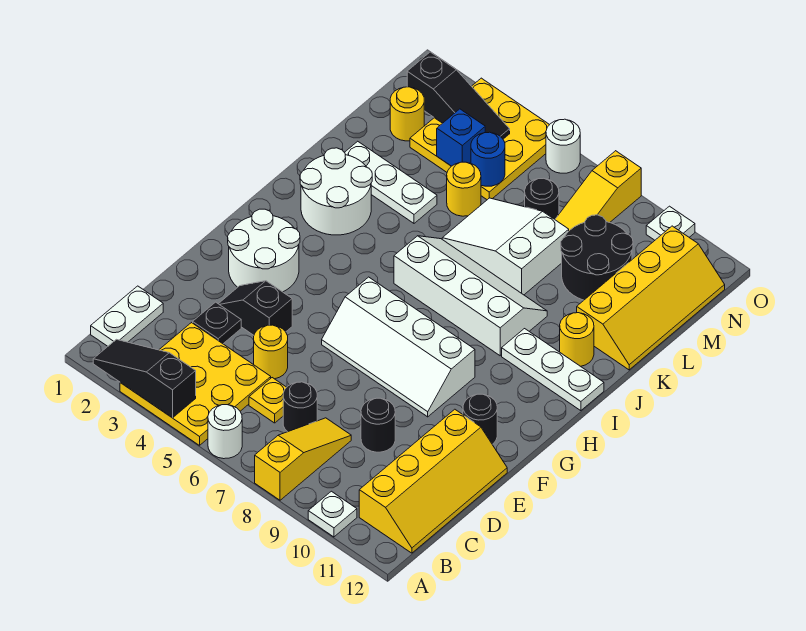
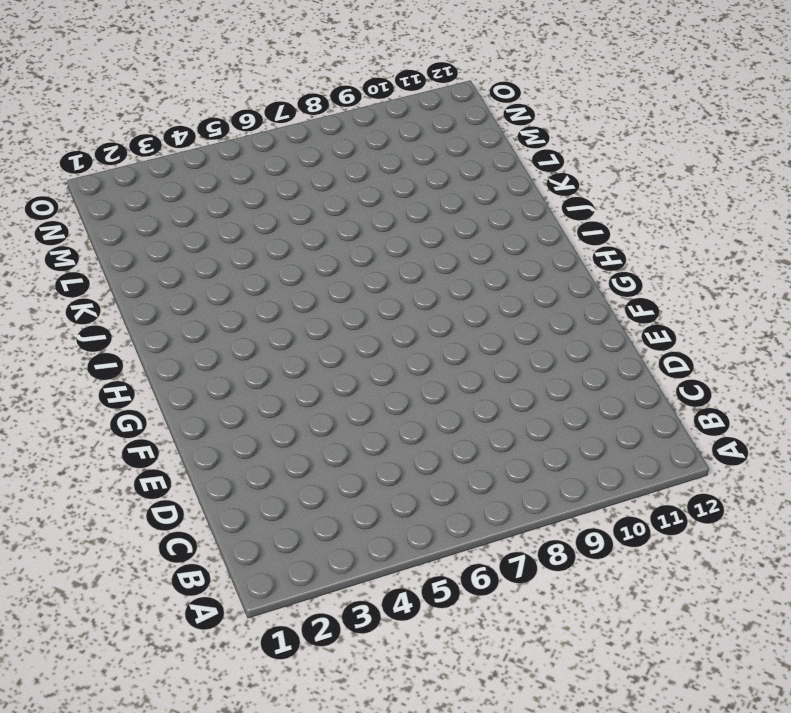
none -> yellow 3x3 plate [120,323,271,445]
none -> white 1x1 round brick [208,405,242,459]
none -> yellow 1x3 slope [255,418,351,500]
none -> white 1x1 plate [308,491,357,537]

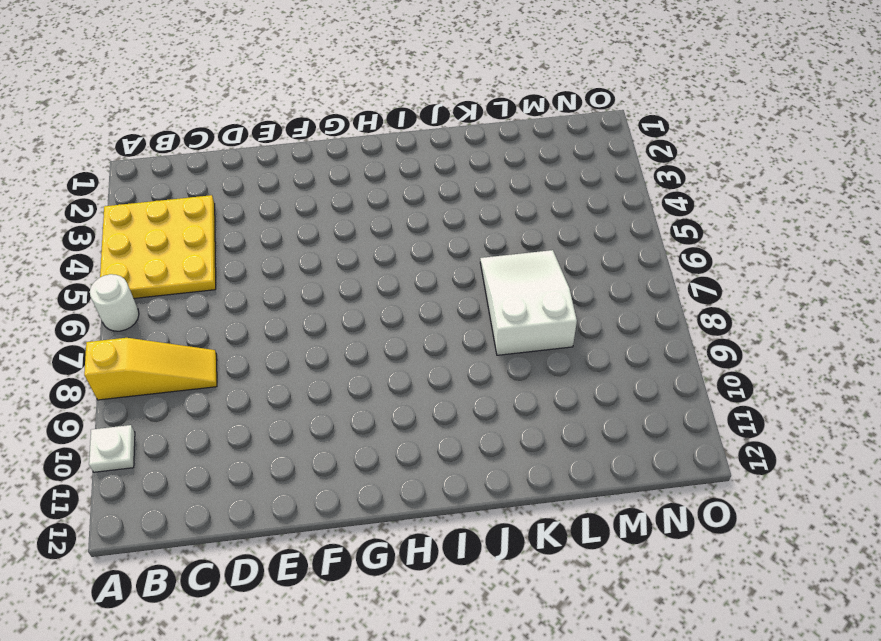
none -> white 1x2 plate [91,286,163,346]
none -> yellow 2x4 slope [359,409,507,553]
none -> yellow 1x1 plate [249,378,287,423]
none -> black 1x1 round brick [283,382,317,432]

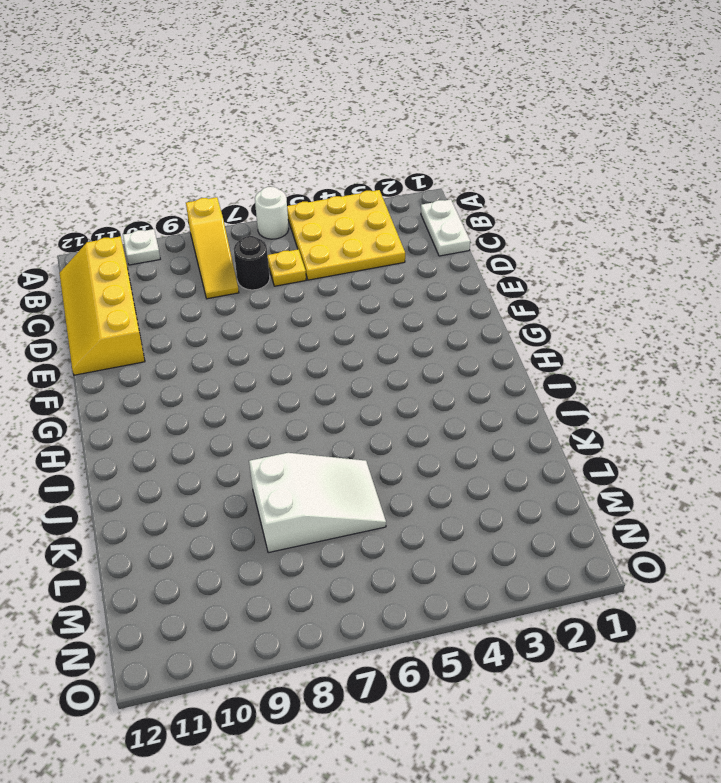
none -> black 1x1 plate [193,302,241,344]
none -> yellow 1x1 round brick [254,325,288,379]
none -> black 1x1 round brick [361,398,395,452]
none -> black 1x2 slope [219,281,292,335]

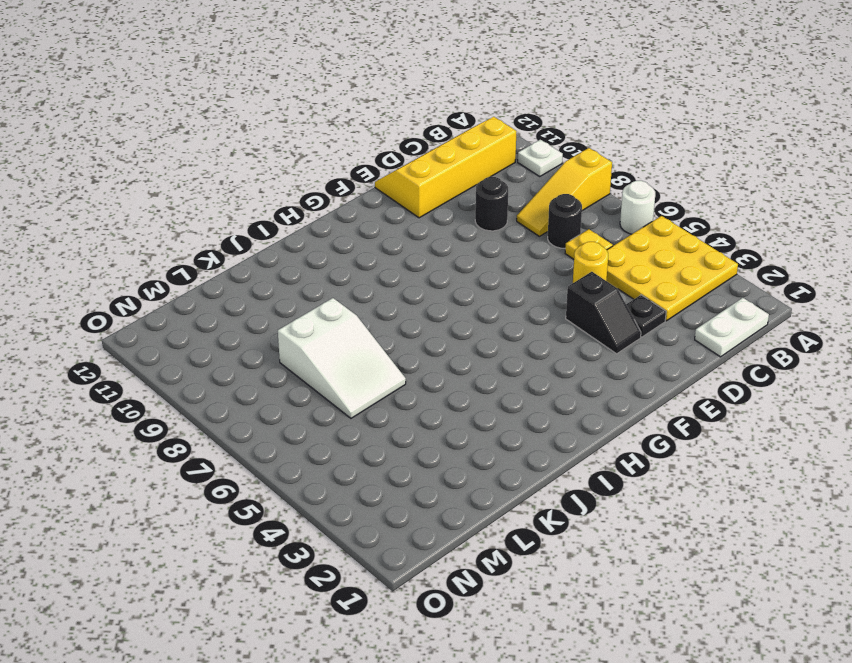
none -> white 2x2 round brick [228,209,300,292]
none -> white 2x4 slope [322,277,475,417]
none -> black 1x1 round brick [463,394,497,444]
none -> white 2x2 round brick [300,148,372,235]

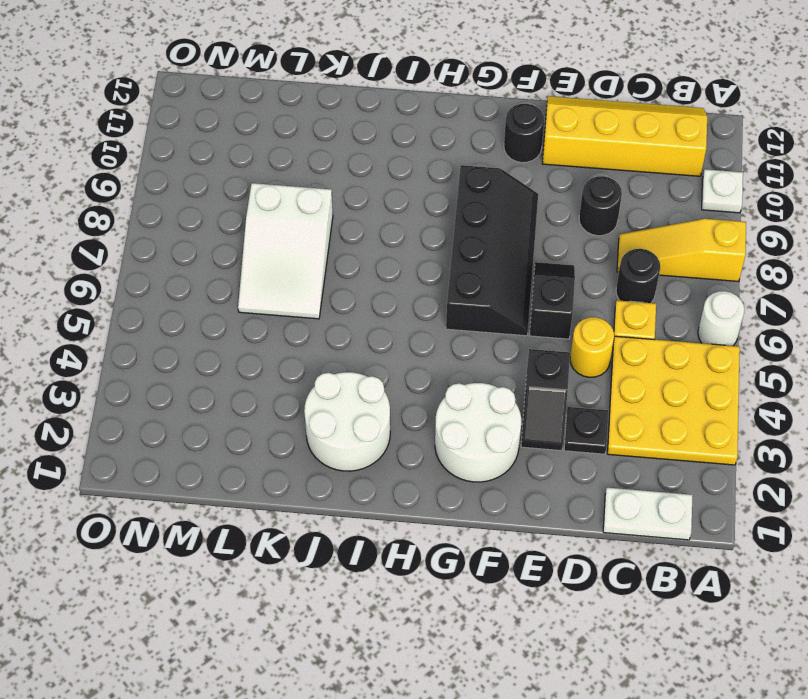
black 1x2 slope [529,262,575,339] -> none
black 2x4 slope [446,165,538,336] -> white 2x4 slope [322,277,475,417]
none -> white 2x4 slope [394,236,547,356]
none -> white 1x3 plate [502,329,604,411]
none -> yellow 1x1 round brick [560,313,594,366]
none -> white 1x3 plate [344,141,437,223]

